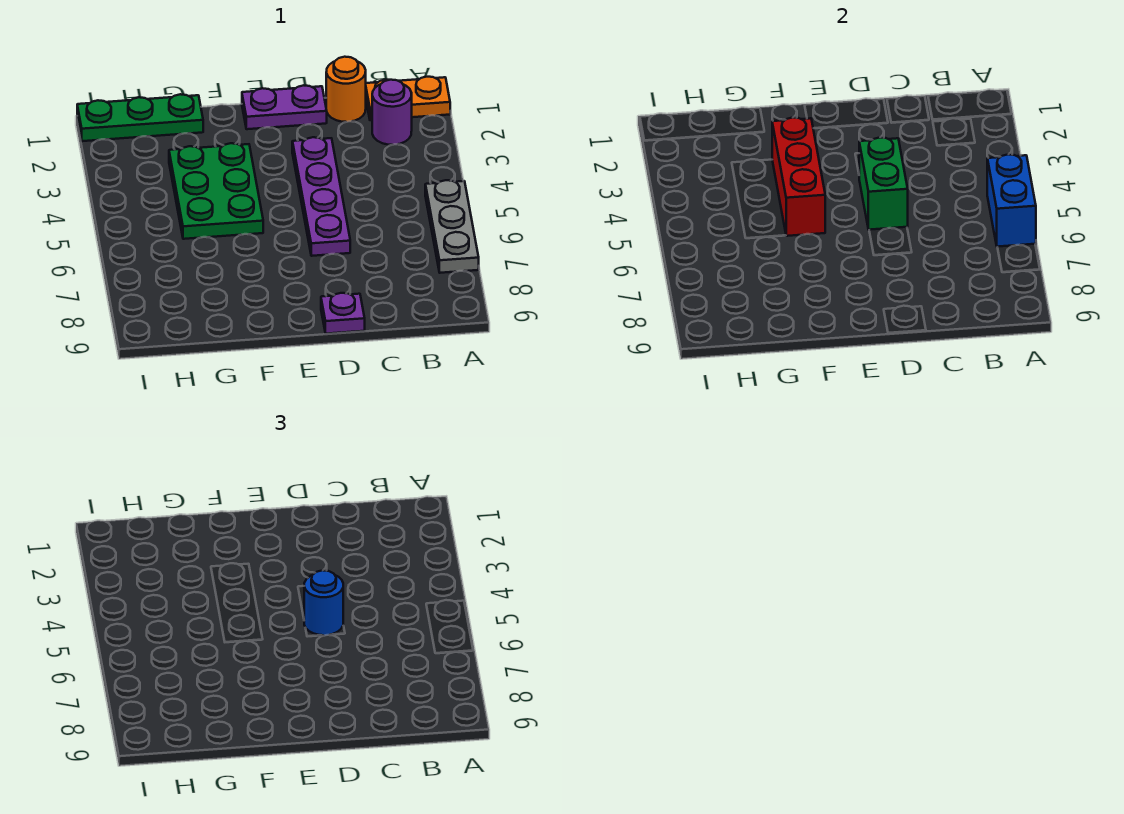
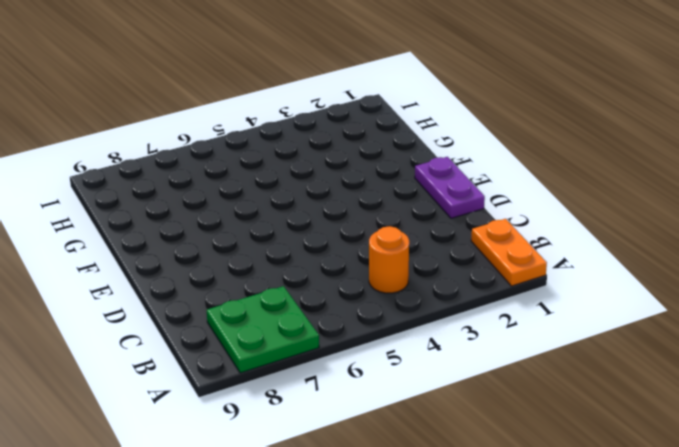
green 2x2 plate [207,286,319,373] -> grey 1x3 plate [425,180,479,273]
orange 1x1 round brick [369,226,409,293] -> orange 1x1 round brick moved to [326,57,366,122]
none -> purple 1x1 round brick [372,80,412,145]
none -> purple 1x4 plate [292,137,350,256]
none -> purple 1x1 plate [321,293,365,334]

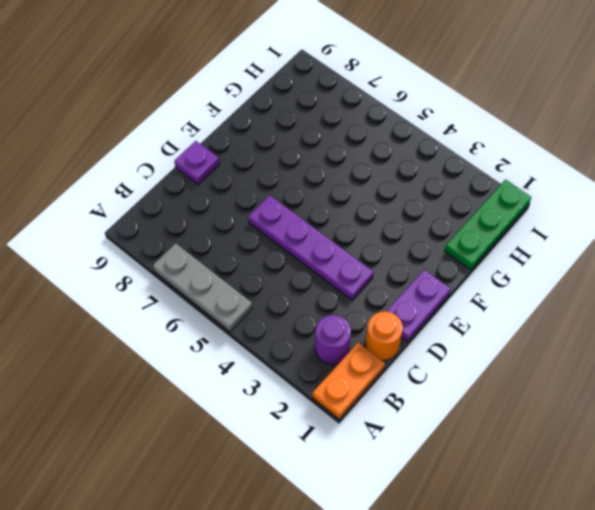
none -> green 2x3 plate [169,143,263,239]
none -> blue 1x2 brick [987,154,1036,247]
none -> green 1x2 brick [859,138,908,230]

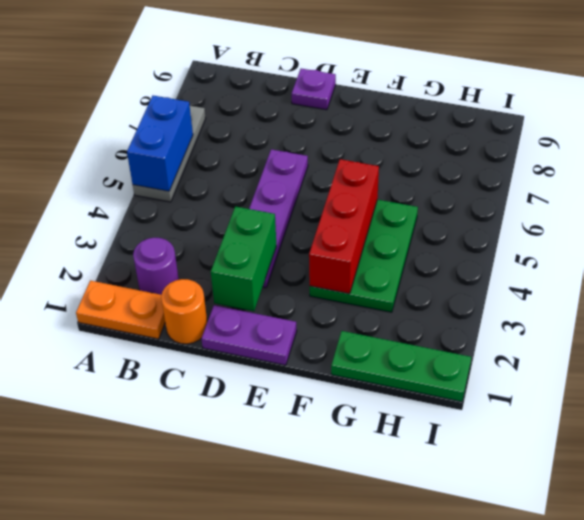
green 1x2 brick [211,206,276,311] -> green 1x2 brick moved to [859,138,908,230]
none -> blue 1x1 round brick [304,570,343,636]

